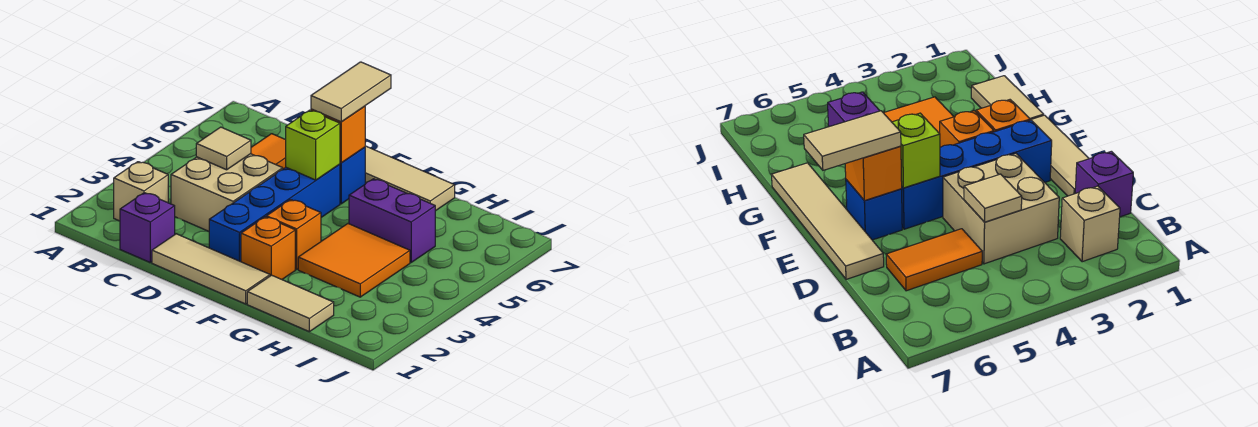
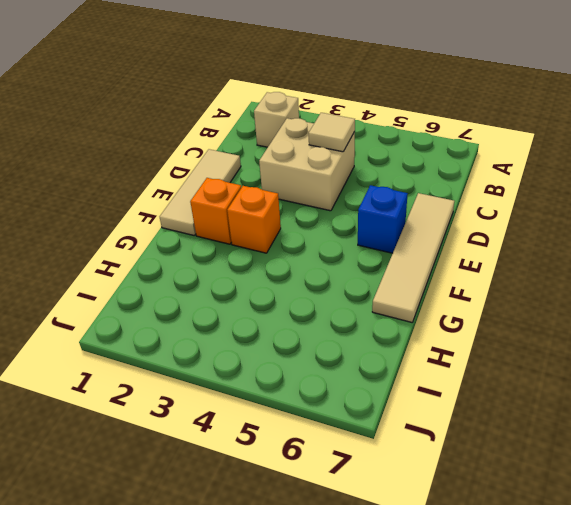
none -> purple 1x1 brick [120,193,175,262]
none -> orange 1x2 tile [251,134,286,169]
none -> blue 1x4 brick [209,164,340,262]

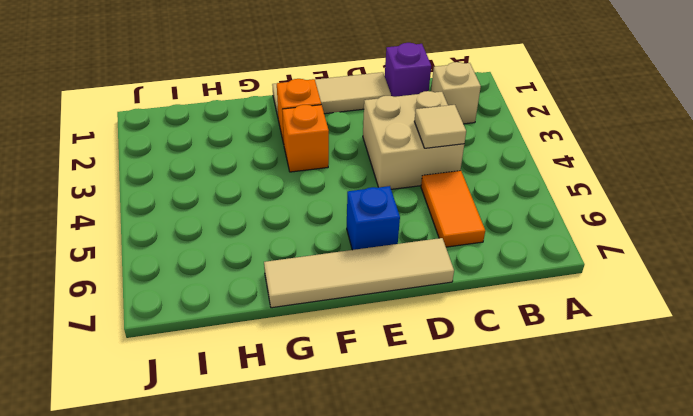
none -> blue 1x4 brick [209,164,340,262]
none -> tan 1x2 tile [247,275,334,332]
none -> orange 2x2 tile [298,224,410,297]

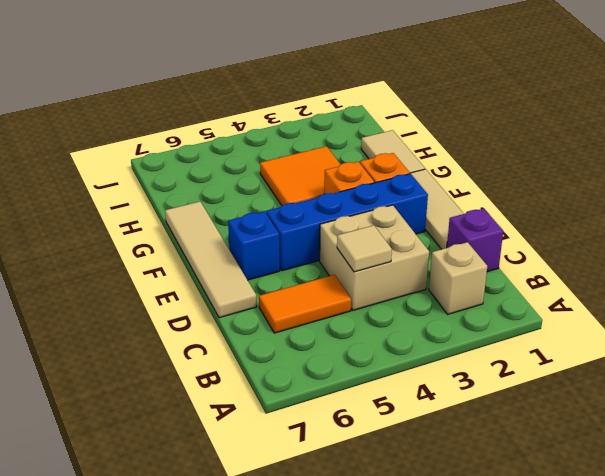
none -> purple 1x2 brick [349,179,435,262]
none -> lime 1x1 brick [286,110,340,180]
none -> orange 1x1 brick [311,106,365,163]

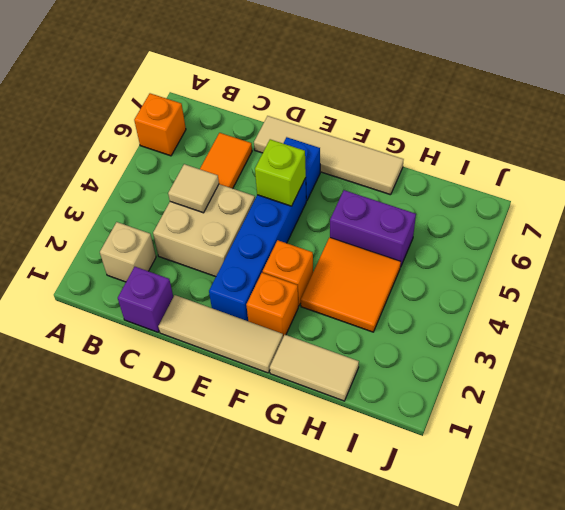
orange 1x1 brick [134,93,186,156] -> orange 1x1 brick moved to [311,106,365,163]
none -> tan 1x2 tile [311,62,391,122]

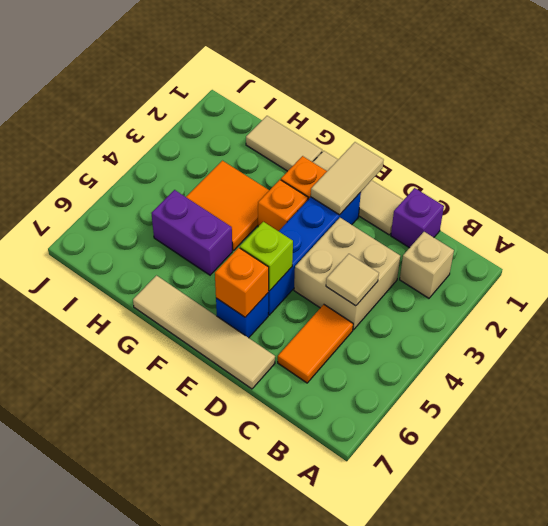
tan 1x2 tile [311,142,384,215] -> tan 1x2 tile moved to [311,62,391,122]

